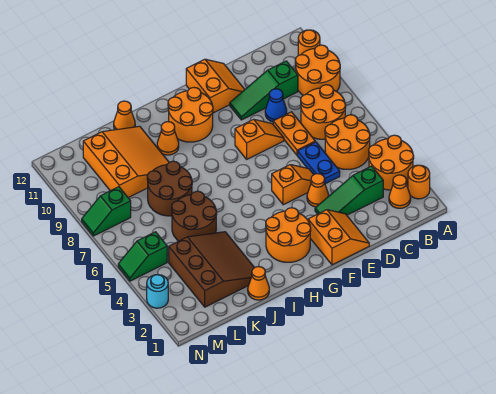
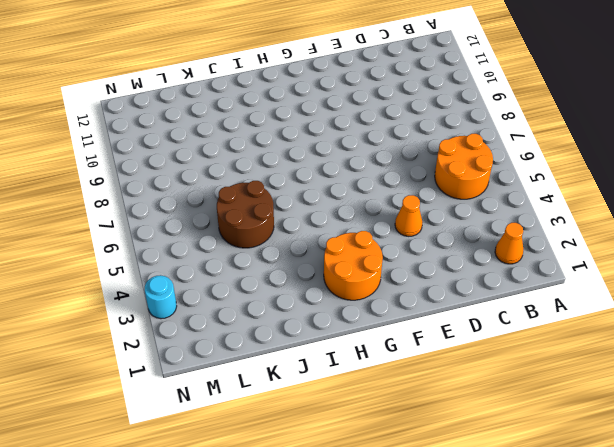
none -> orange 1x1 round brick [408,165,430,199]
none -> orange 2x2 round brick [369,135,414,190]
none -> orange 2x2 round brick [295,45,340,95]

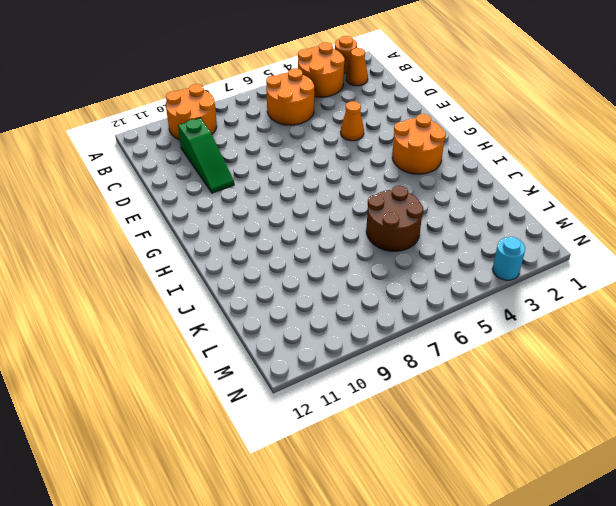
none -> orange 1x1 round brick [298,30,320,55]
none -> orange 2x2 round brick [301,85,346,139]
none -> green 1x3 slope [315,166,383,215]

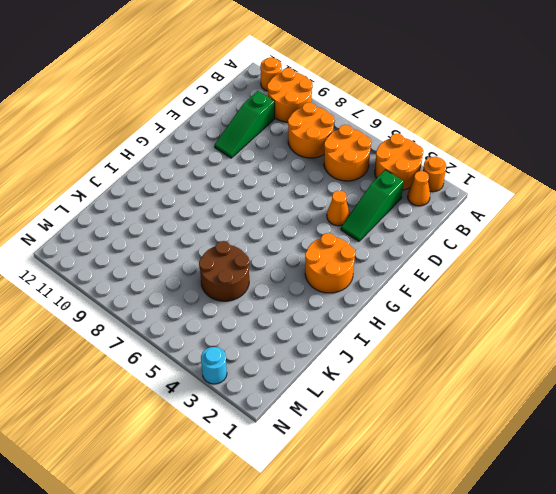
none -> blue 1x2 plate [298,142,340,184]
none -> orange 1x2 plate [273,112,315,155]
none -> blue 1x1 cone [265,89,287,122]

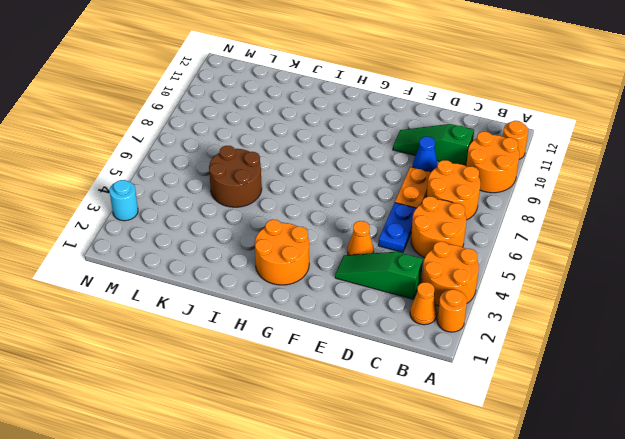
none -> orange 2x2 slope [308,210,369,265]
none -> orange 1x2 slope [272,165,314,205]
none -> orange 1x2 slope [235,119,284,159]

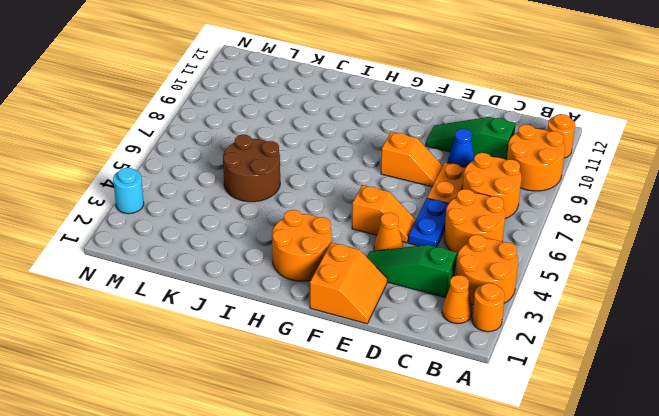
none -> orange 2x2 slope [186,59,245,113]
none -> orange 2x2 round brick [168,88,213,142]
none -> orange 1x1 cone [157,122,179,155]

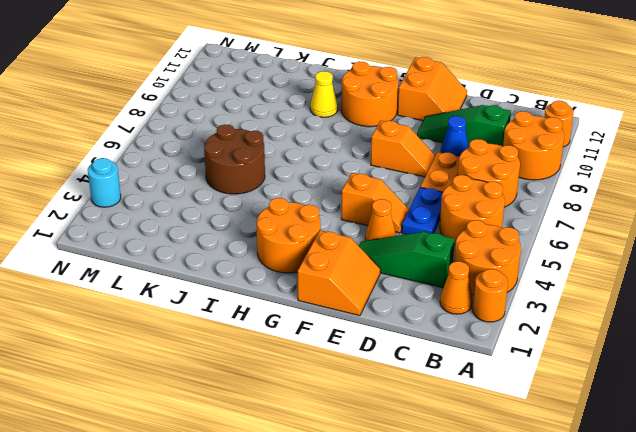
yellow 1x1 cone [310,71,338,117] -> orange 1x1 cone [157,122,179,155]
none -> orange 1x1 cone [248,267,269,300]
none -> brown 3x3 slope [169,232,254,307]
none -> brown 2x2 round brick [147,161,192,216]

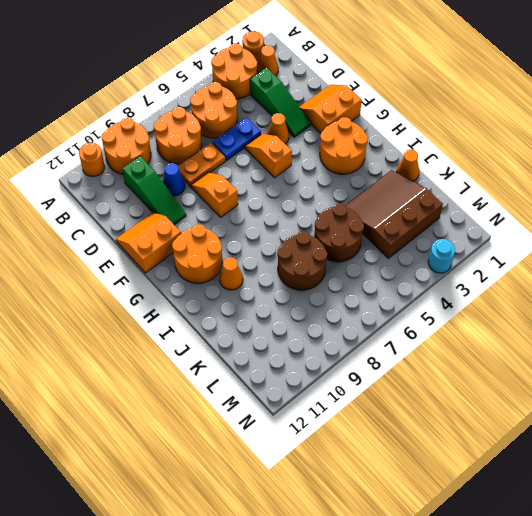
none -> orange 3x3 slope [83,126,169,198]
none -> orange 1x1 cone [114,101,135,130]
none -> green 1x2 slope [118,232,167,281]

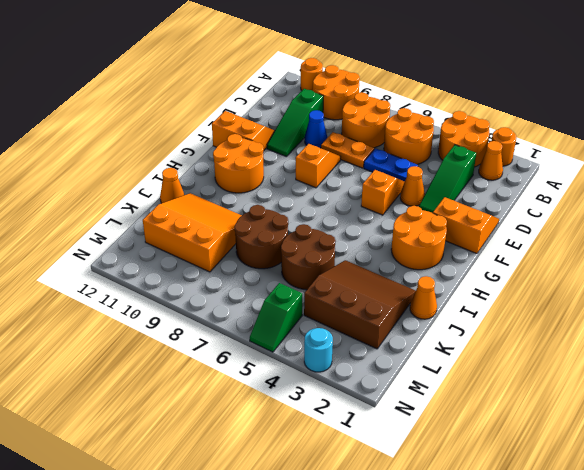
none -> orange 1x1 cone [157,122,179,155]
none -> green 1x2 slope [82,187,131,236]

